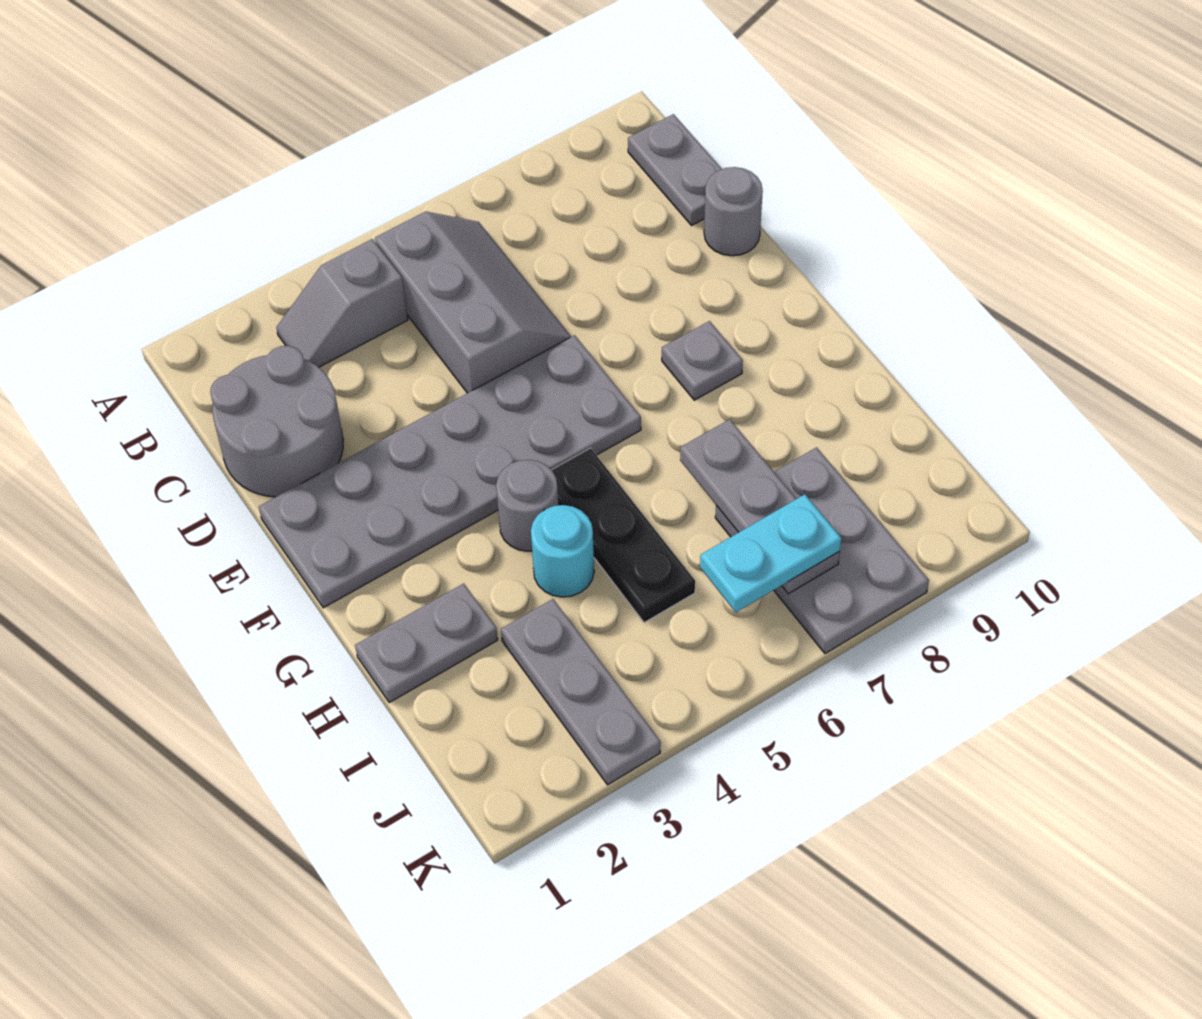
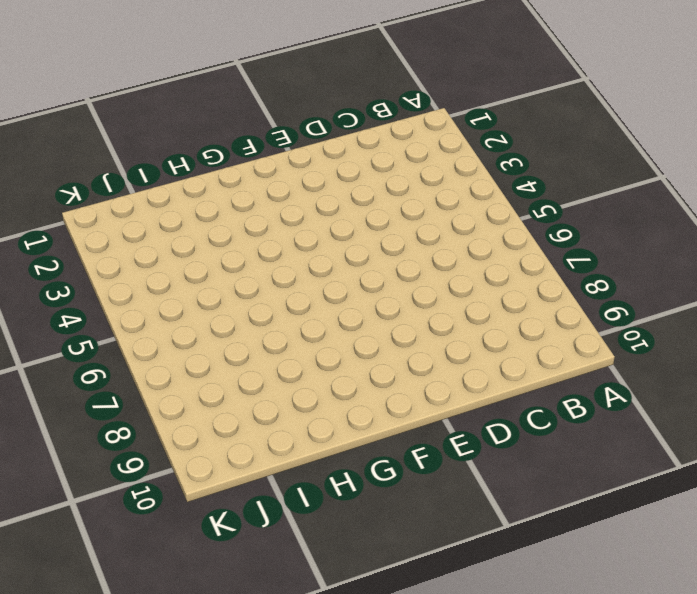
none -> grey 1x2 slope [276,239,408,367]
none -> grey 2x3 slope [375,212,571,393]
none -> grey 1x2 plate [628,114,722,225]

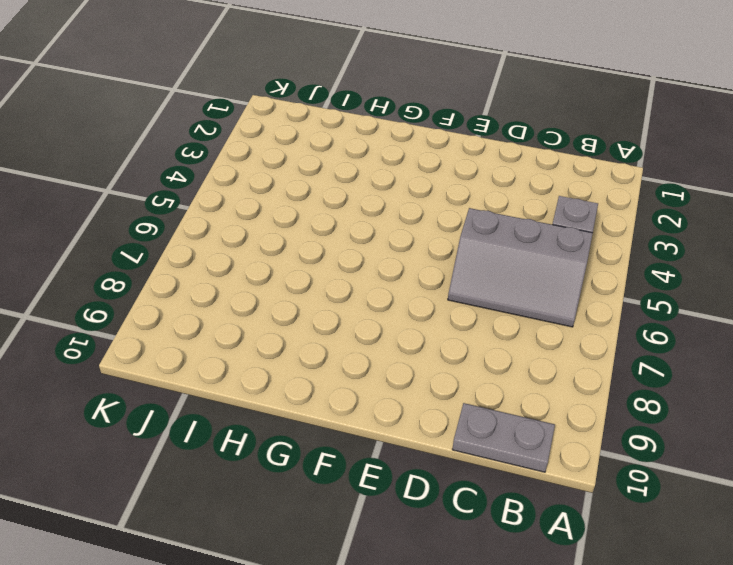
none -> grey 2x2 round brick [210,346,343,497]
none -> grey 1x1 round brick [704,167,763,256]
none -> grey 2x6 plate [259,335,641,608]

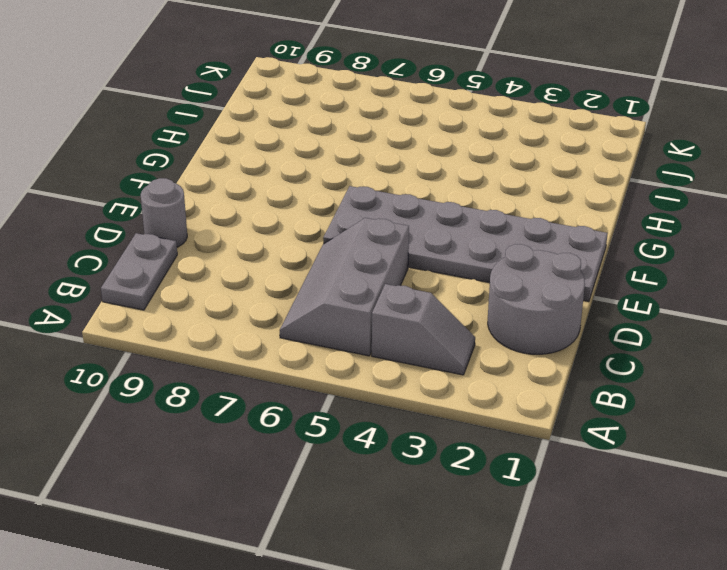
none -> grey 1x1 plate [662,321,743,400]
none -> grey 1x1 round brick [496,460,558,551]
none -> black 1x3 plate [552,448,695,623]

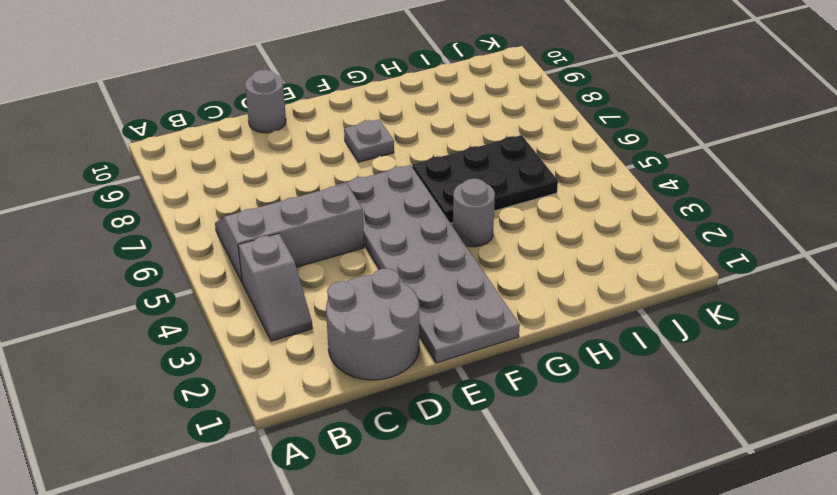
black 2x3 plate [412,135,558,223] -> black 1x3 plate [552,448,695,623]
none -> grey 1x2 plate [628,114,722,225]
none -> grey 1x2 plate [355,584,498,703]
none -> cyan 1x1 round brick [531,505,594,597]

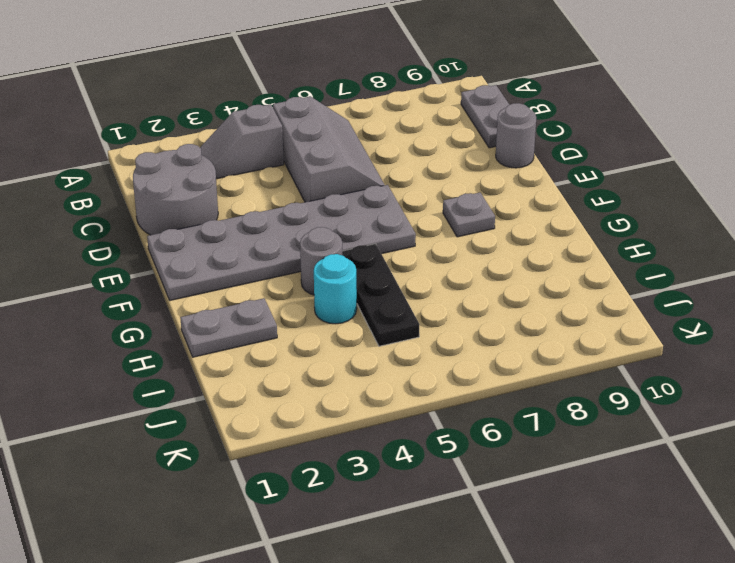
none -> grey 1x3 plate [501,599,661,785]
none -> grey 2x3 plate [715,447,929,654]
none -> grey 1x3 plate [680,419,840,594]

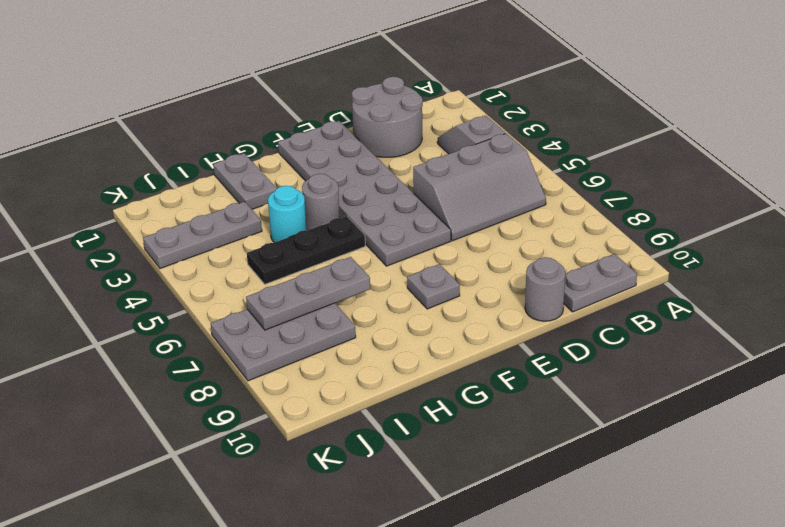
none -> cyan 1x2 plate [700,494,842,612]

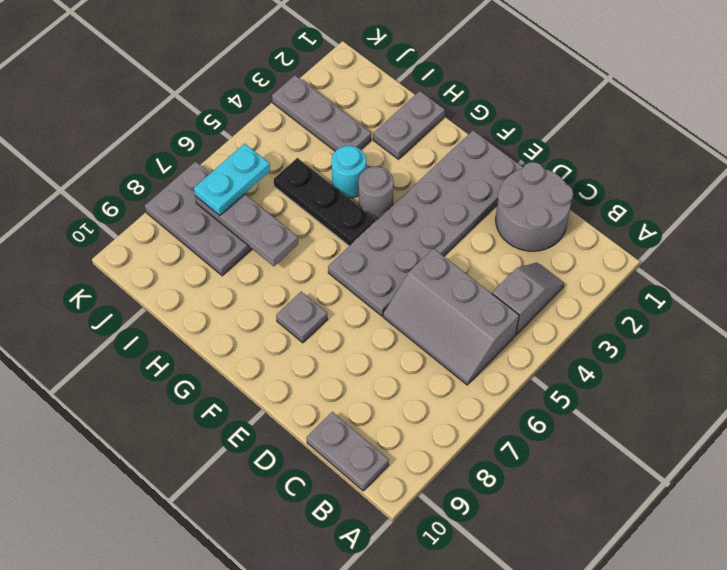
none -> grey 1x1 round brick [704,167,763,256]

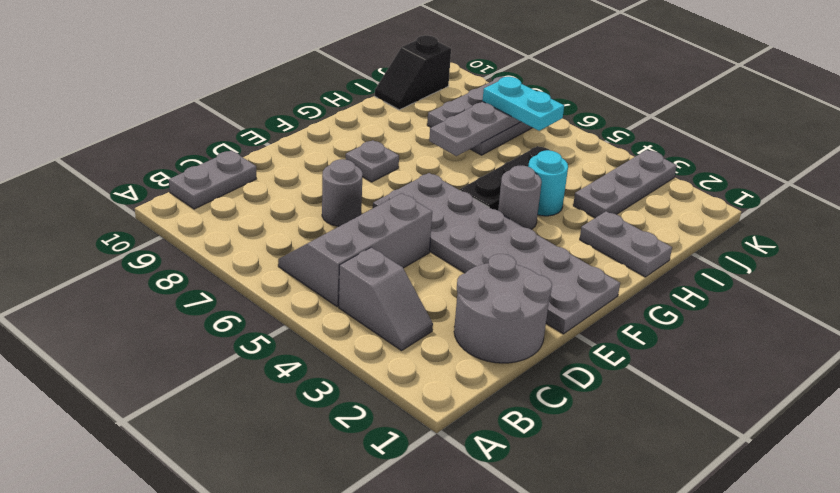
grey 1x1 round brick [322,159,363,226] -> grey 1x1 round brick moved to [704,167,763,256]
black 1x2 slope [375,35,451,110] -> none

